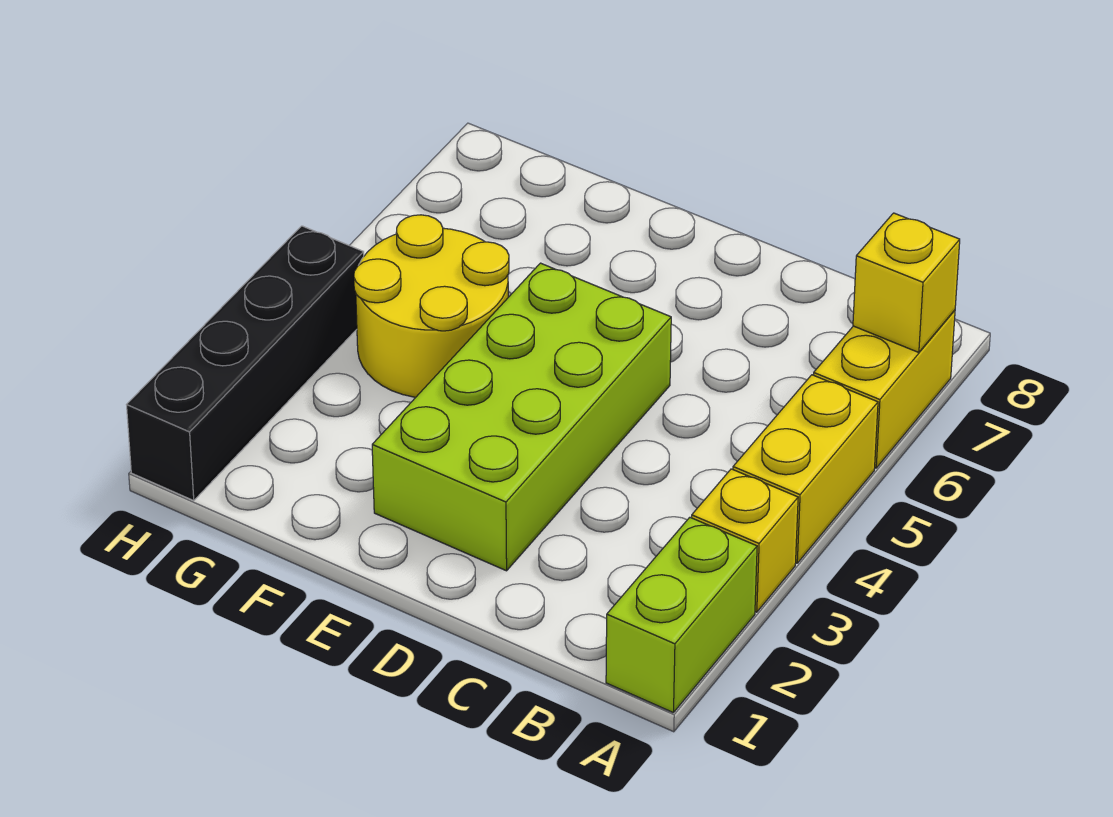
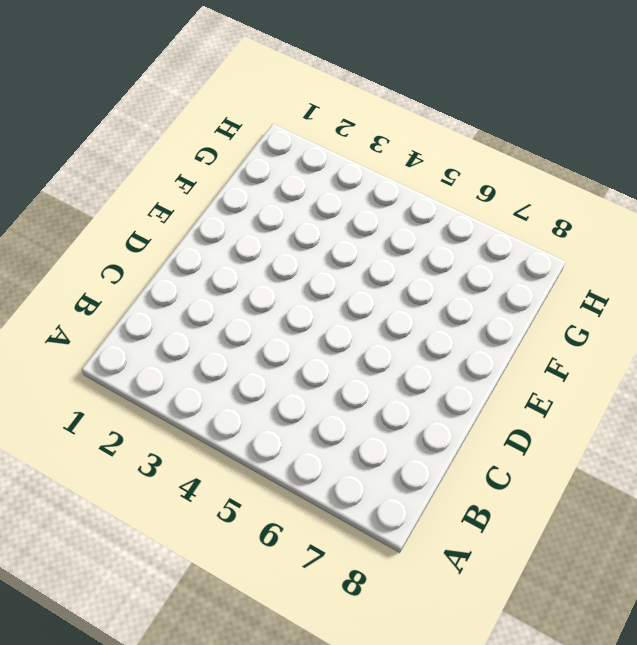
none -> lime 1x2 brick [606,517,757,713]
none -> yellow 1x1 brick [692,469,798,612]

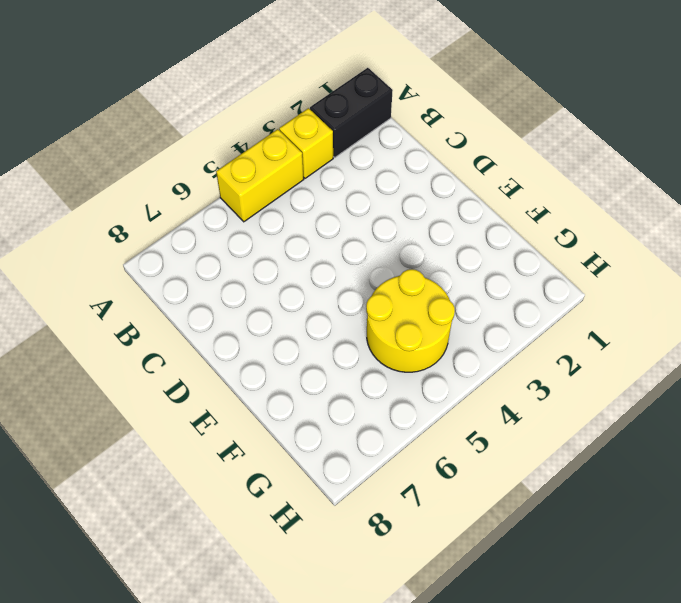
black 1x2 brick [310,68,393,157] -> lime 1x2 brick [606,517,757,713]
none -> yellow 1x2 brick [814,310,955,468]
none -> lime 2x4 brick [372,263,671,571]

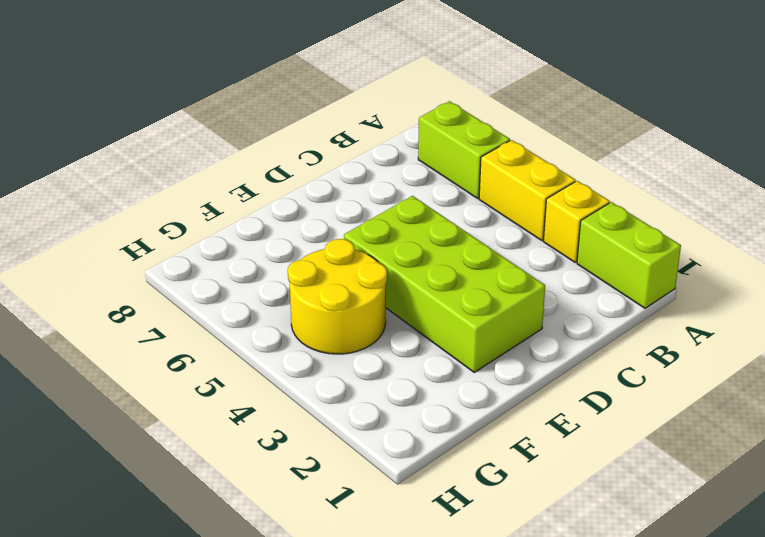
lime 1x2 brick [418,101,510,198] -> yellow 1x2 brick [814,310,955,468]
none -> black 1x4 brick [127,226,364,500]
none -> yellow 1x1 brick [853,213,960,353]

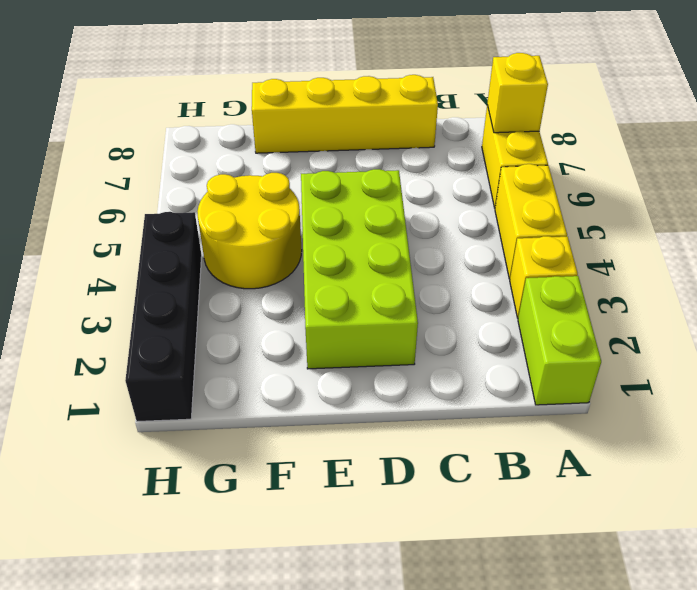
yellow 1x4 brick [252,75,438,153] -> none

